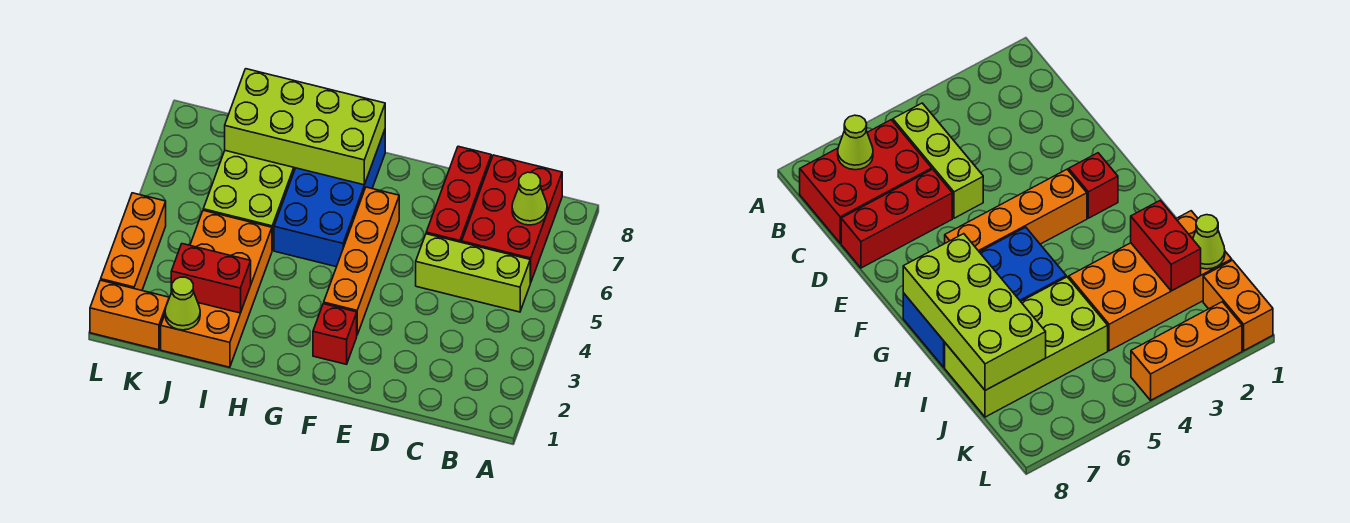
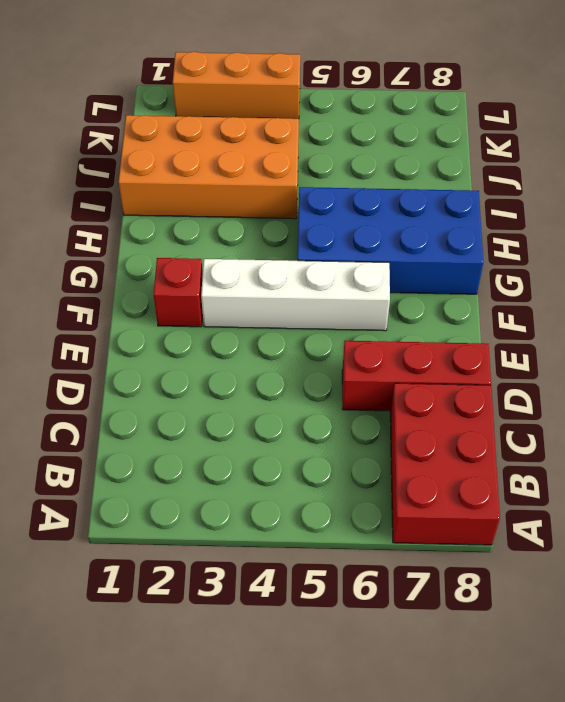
red 2x3 brick [390,383,500,545] -> red 2x3 brick turned to [462,155,562,283]
white 1x4 brick [201,259,390,331] -> orange 1x4 brick [324,187,399,335]
none -> lime 1x3 brick [416,234,530,312]
none -> lime 2x4 brick [203,151,295,250]
none -> orange 1x2 brick [90,280,169,350]

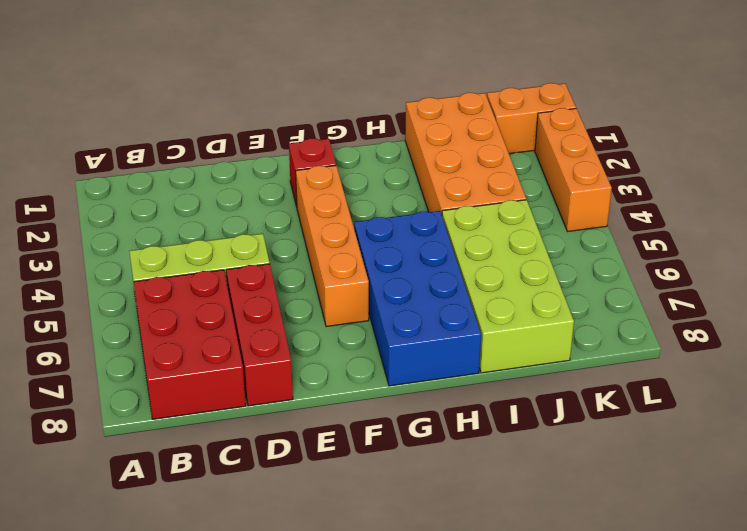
none -> lime 1x1 cone [512,172,547,225]
none -> lime 2x4 brick [225,69,385,185]
none -> red 1x2 brick [171,244,251,313]

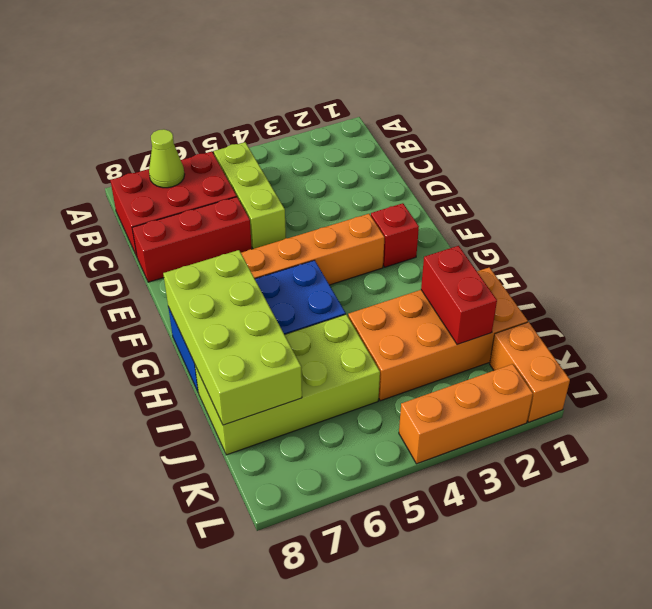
none -> lime 1x1 cone [165,277,200,330]

